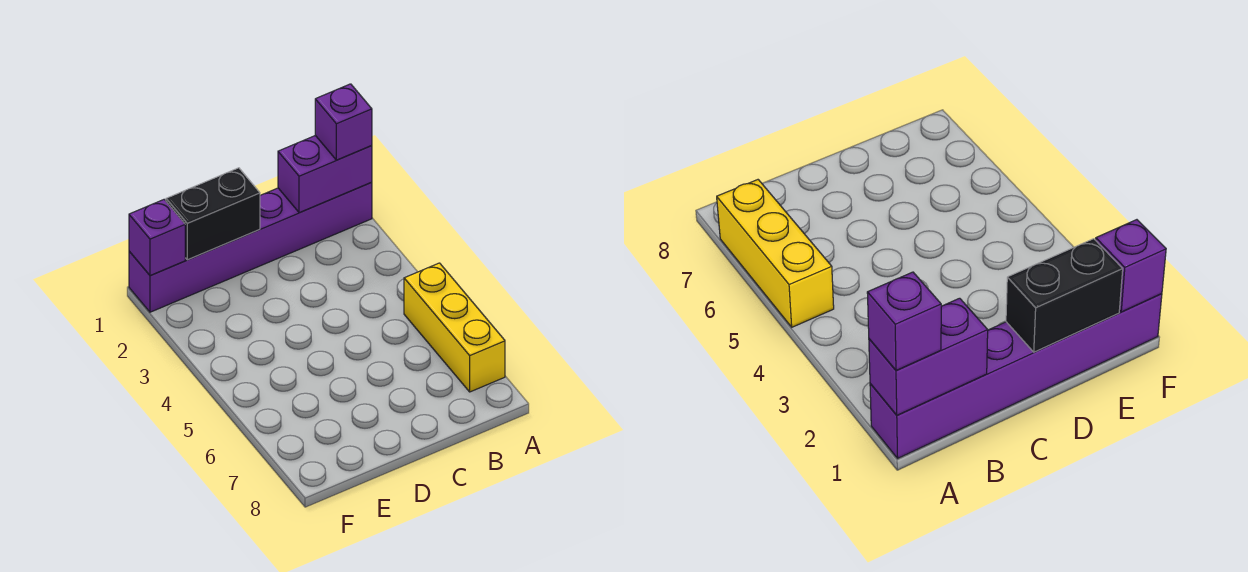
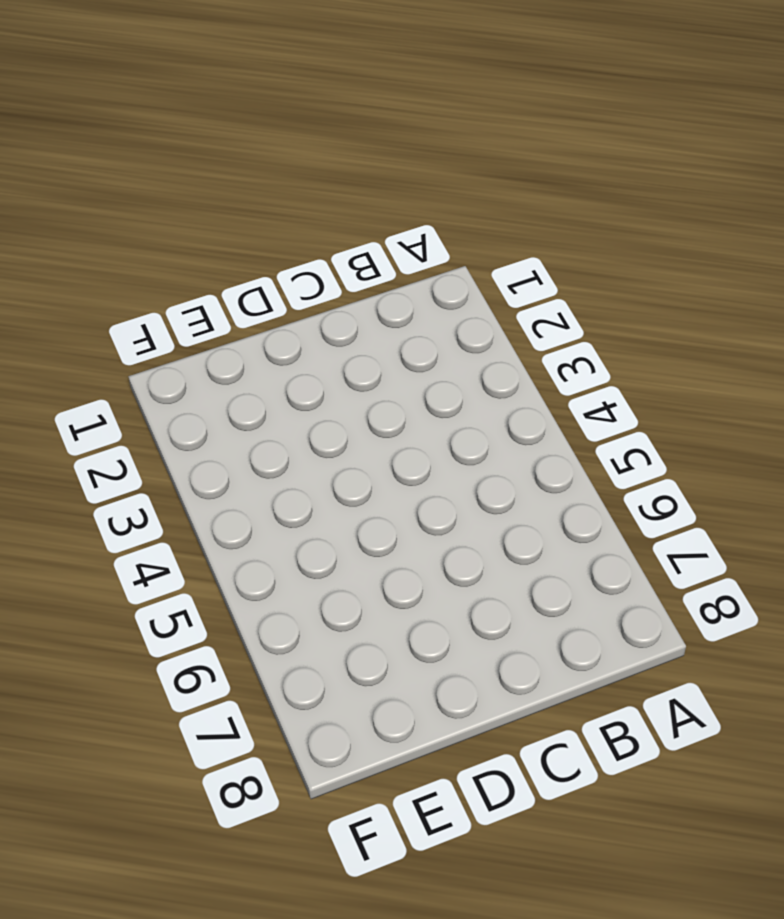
none -> purple 1x6 brick [129,182,372,312]
none -> yellow 1x3 brick [404,263,505,392]

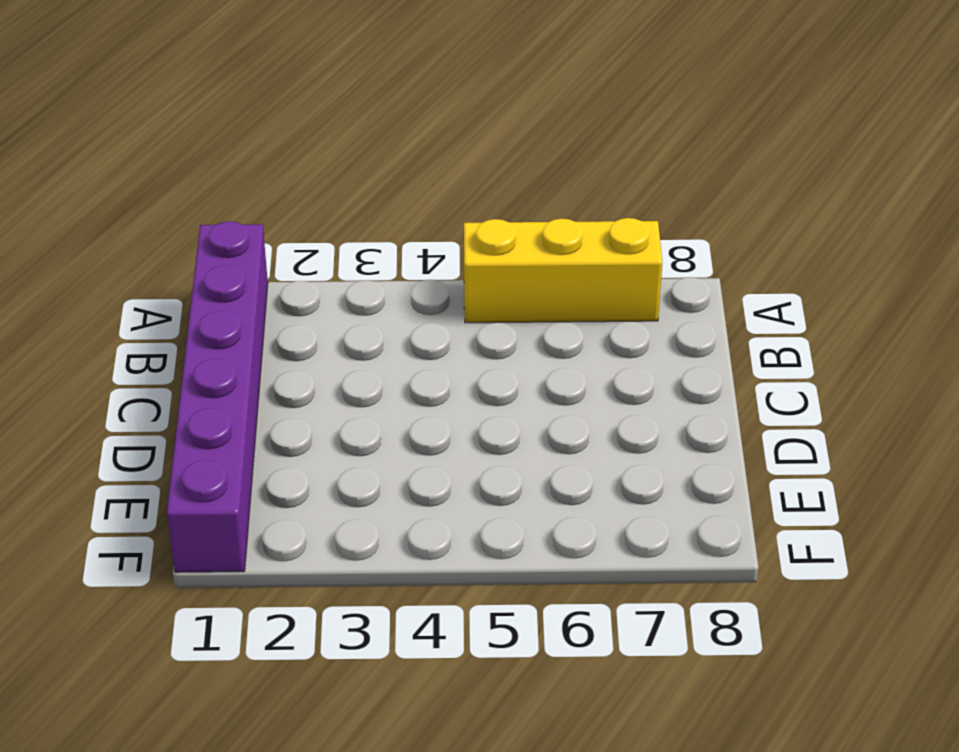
none -> purple 1x2 brick [278,136,372,213]
none -> black 1x2 brick [166,168,260,260]

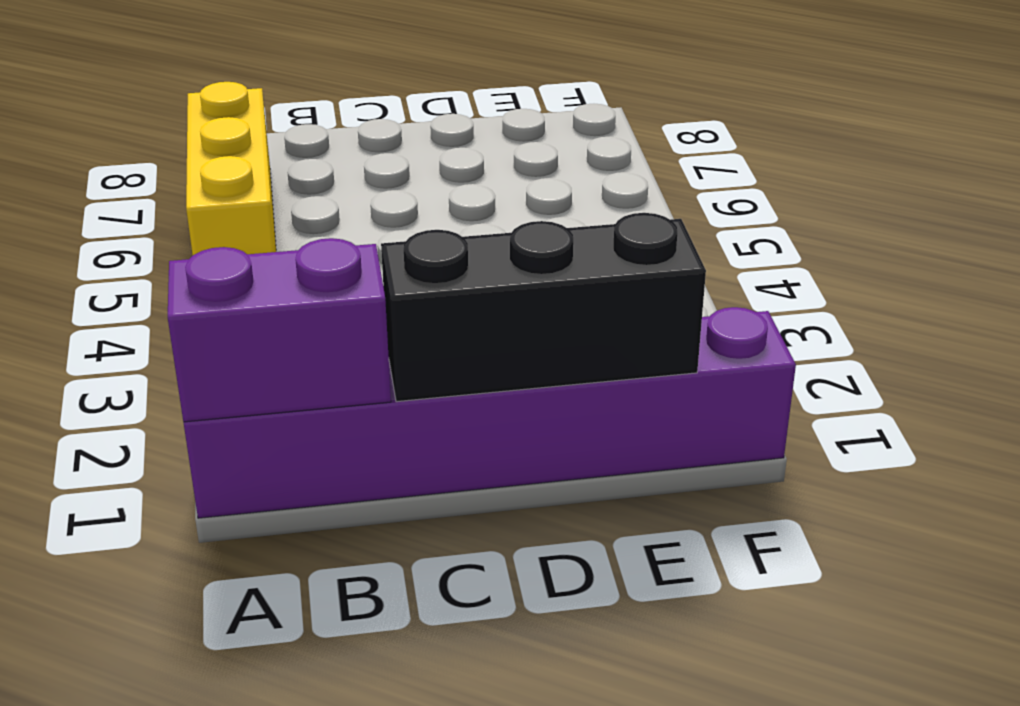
black 1x3 brick [381,213,706,402] -> black 1x2 brick [166,168,260,260]
none -> purple 1x1 brick [129,199,185,275]
none -> purple 1x1 brick [315,84,372,160]

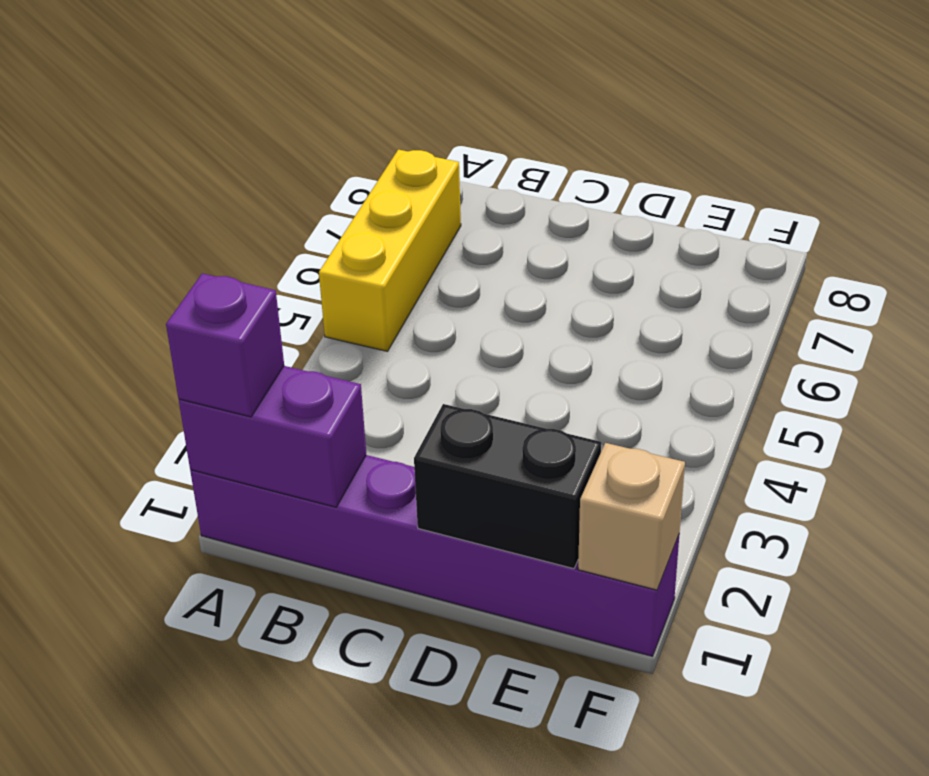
tan 1x1 brick [578,443,685,590] -> purple 1x1 brick [129,199,185,275]

